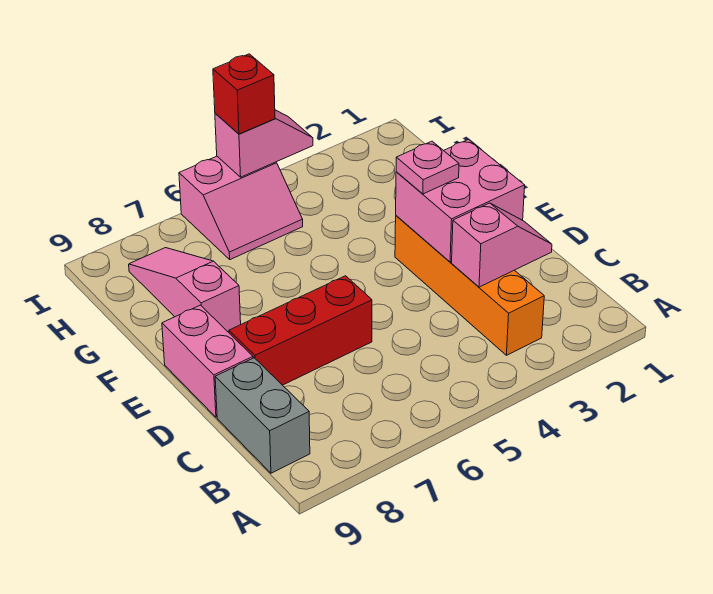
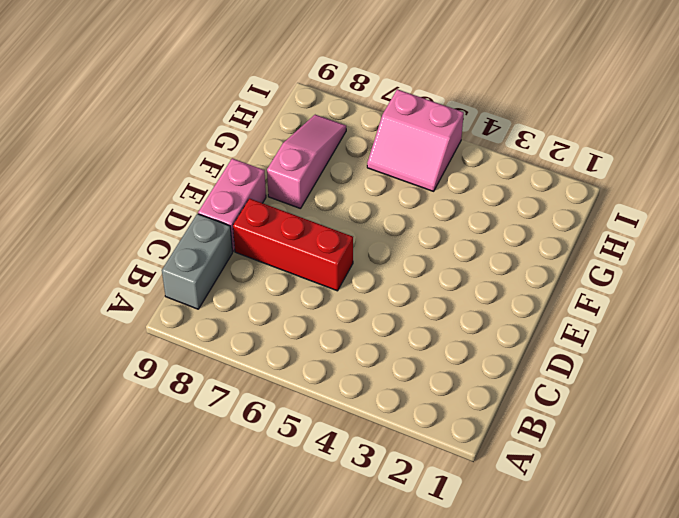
none -> orange 1x4 brick [395,216,544,355]
none -> pink 1x2 slope [452,203,552,287]

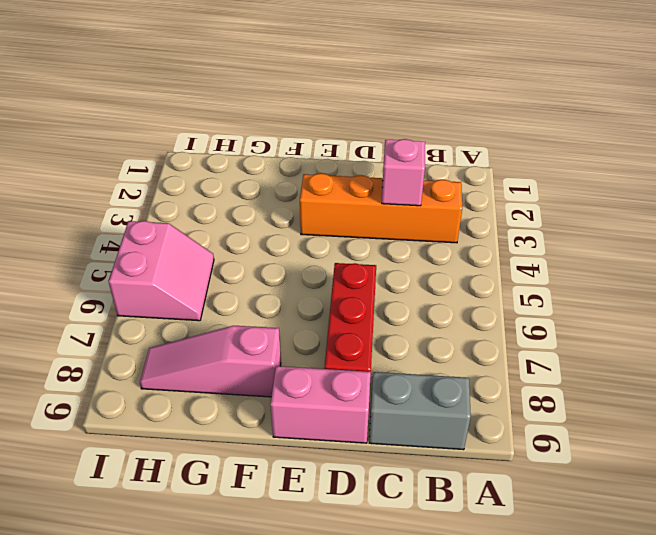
none -> pink 2x2 brick [396,139,525,262]
none -> pink 1x2 slope [215,110,313,177]

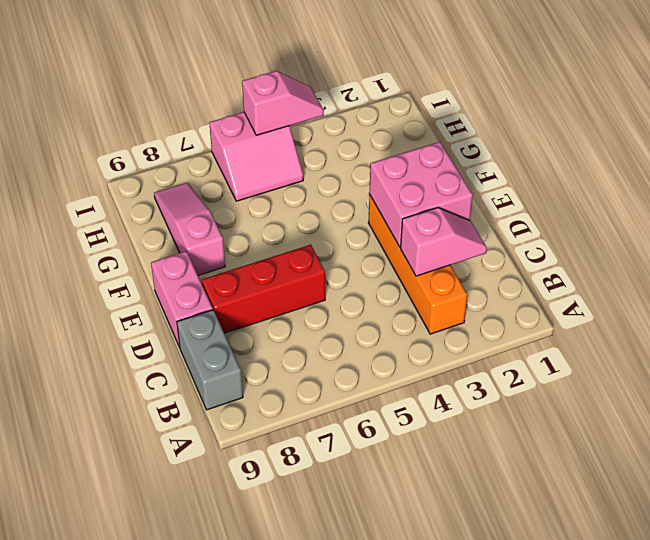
none -> pink 1x1 plate [396,141,459,194]
none -> red 1x1 brick [213,54,275,134]

